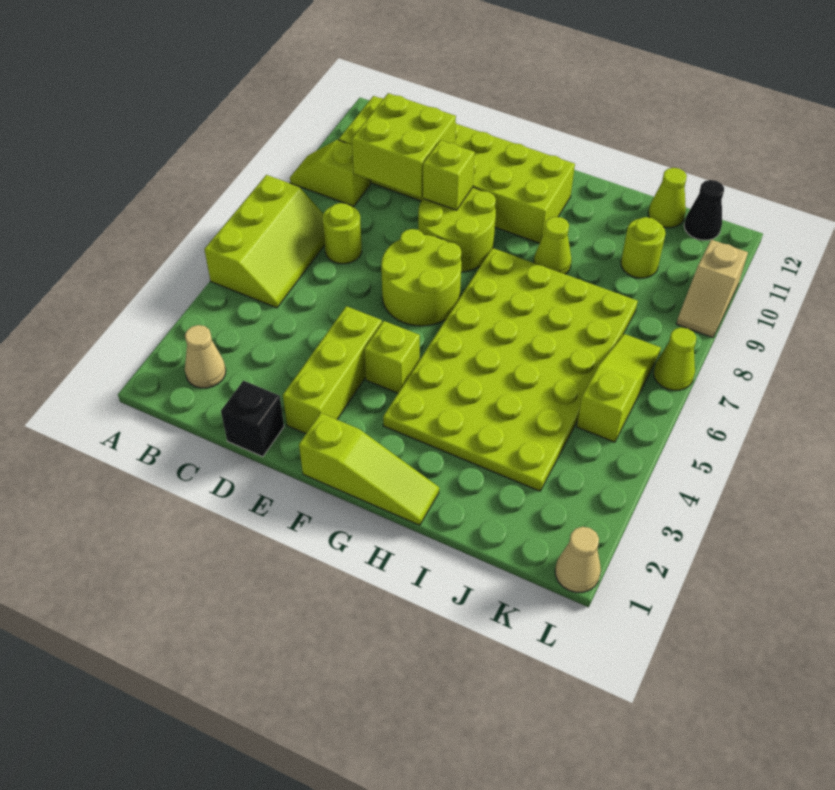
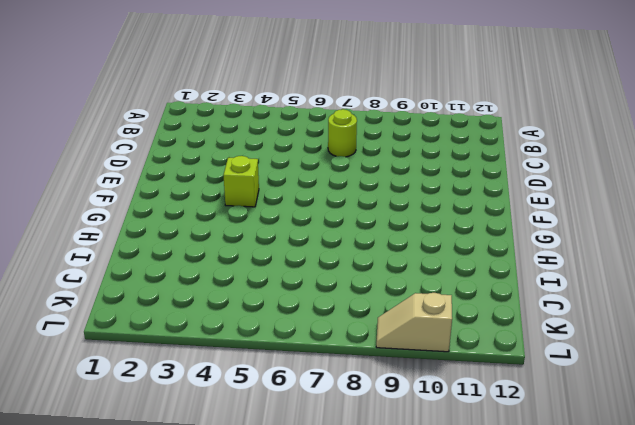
none -> lime 2x3 slope [204,175,325,308]
none -> lime 1x2 slope [290,140,371,206]
none -> tan 1x1 cone [185,325,226,388]

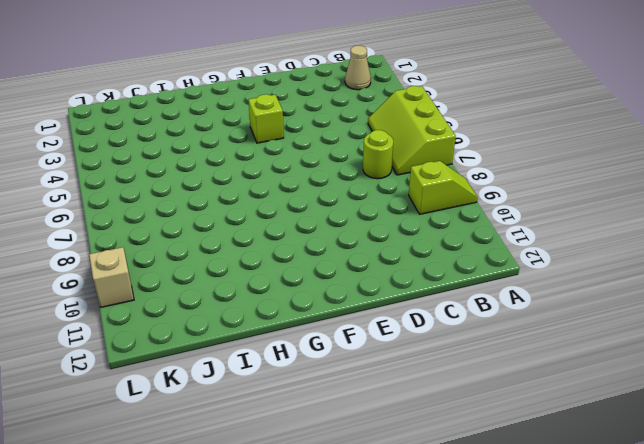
none -> lime 2x6 brick [339,96,575,243]
none -> black 1x1 brick [221,381,284,457]
none -> lime 1x3 brick [283,306,382,434]

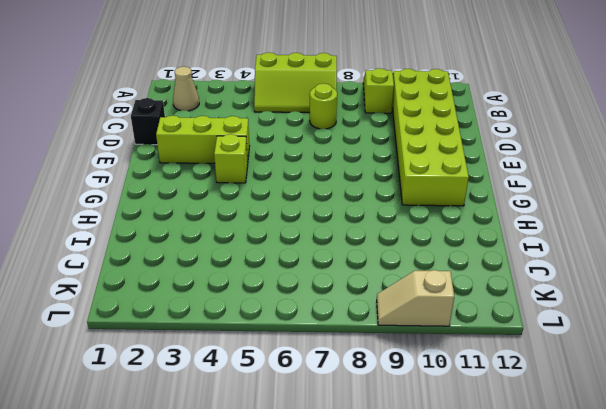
none -> lime 2x2 round brick [381,229,461,326]
none -> lime 2x2 round brick [418,187,496,272]
none -> lime 1x3 slope [299,413,439,525]

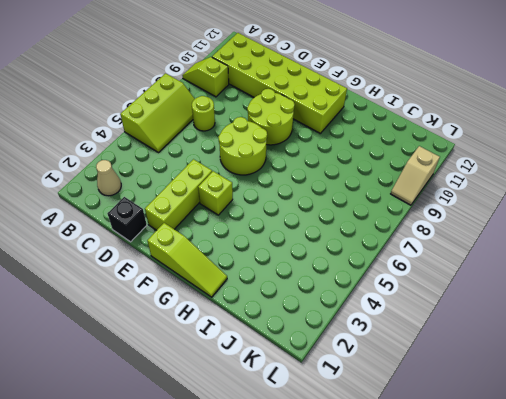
none -> lime 4x6 plate [383,248,638,491]
none -> lime 1x1 cone [534,217,572,274]
none -> lime 1x1 round brick [621,217,666,278]

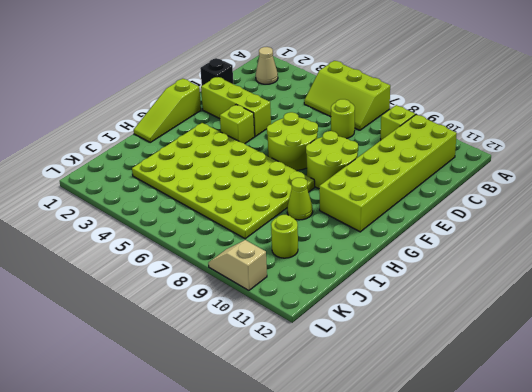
none -> lime 1x1 cone [648,168,687,228]
none -> lime 1x3 slope [577,334,661,442]
none -> black 1x1 cone [684,180,724,240]

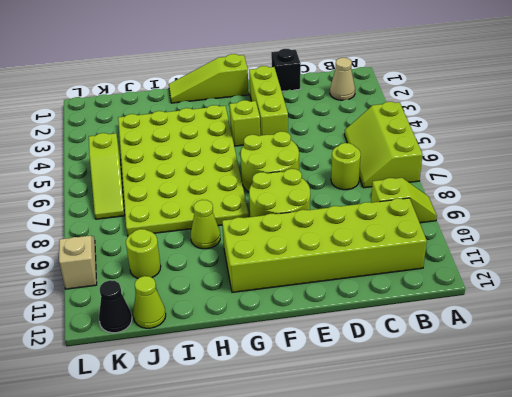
none -> tan 1x1 cone [555,527,601,592]
none -> lime 1x1 cone [653,327,696,390]
none -> lime 2x2 brick [352,93,456,197]

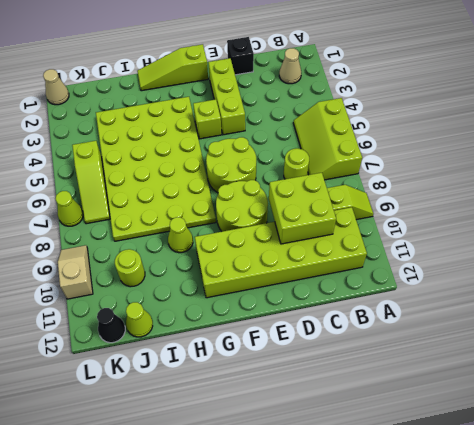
none -> lime 1x1 brick [423,140,475,210]

